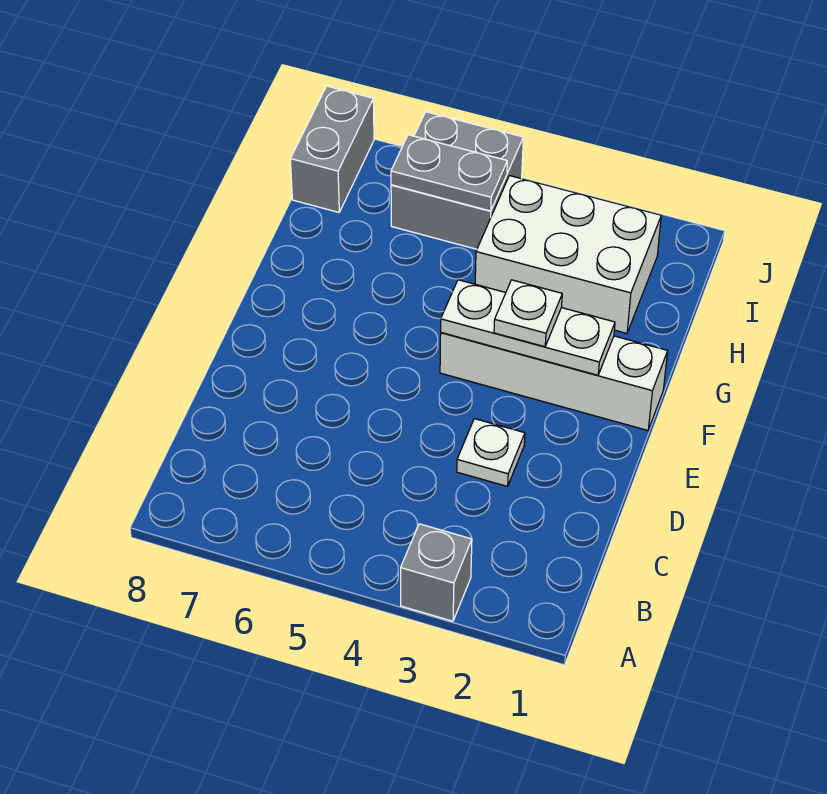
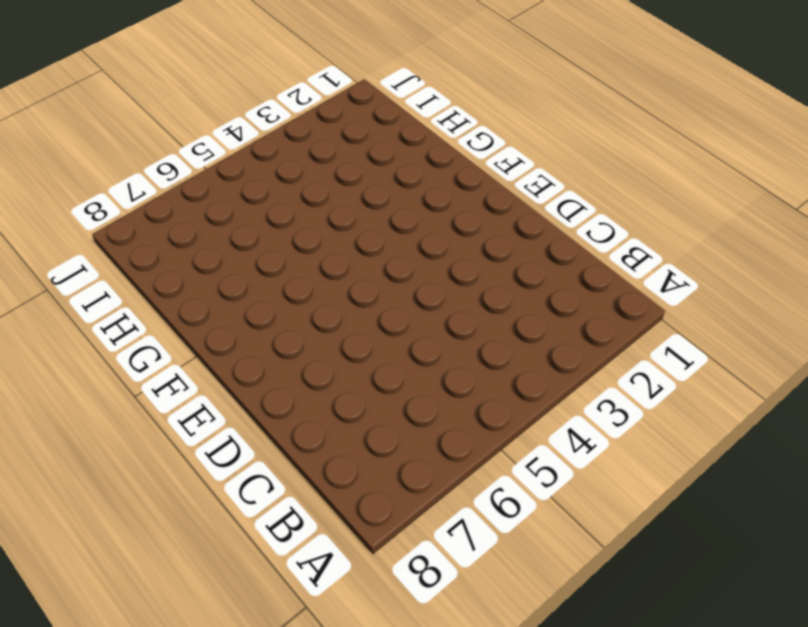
none -> grey 1x1 brick [401,524,472,621]
none -> white 1x1 plate [457,419,525,486]

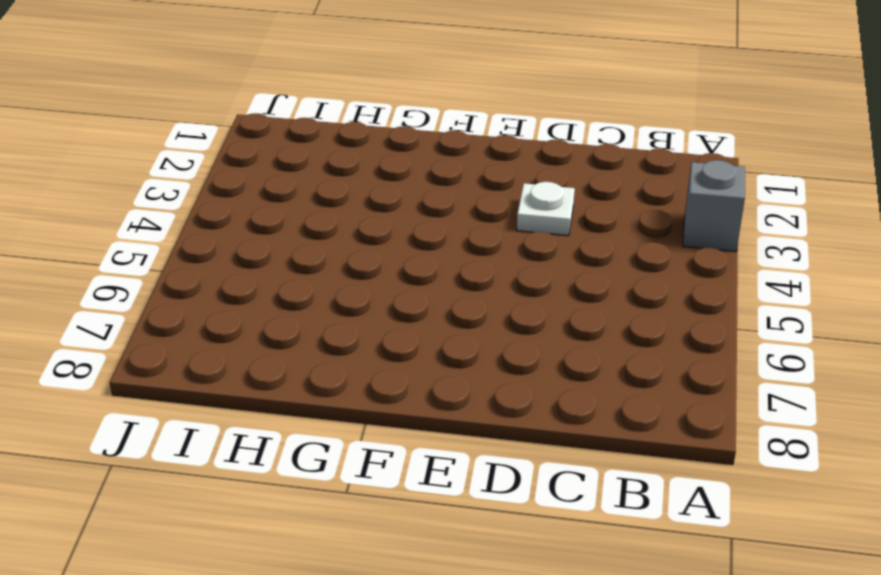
none -> white 1x4 brick [440,333,668,430]
none -> white 2x3 brick [475,176,661,333]

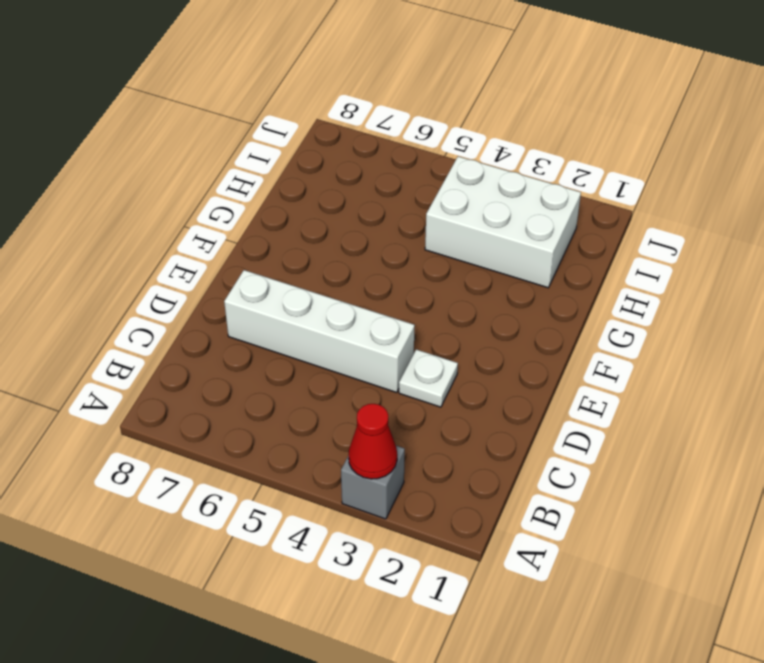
red 1x1 cone [349,404,397,479] -> none
white 1x4 brick [224,270,415,392] -> white 1x4 brick moved to [440,333,668,430]
none -> grey 2x2 brick [391,112,523,249]
none -> grey 1x2 brick [290,86,374,212]

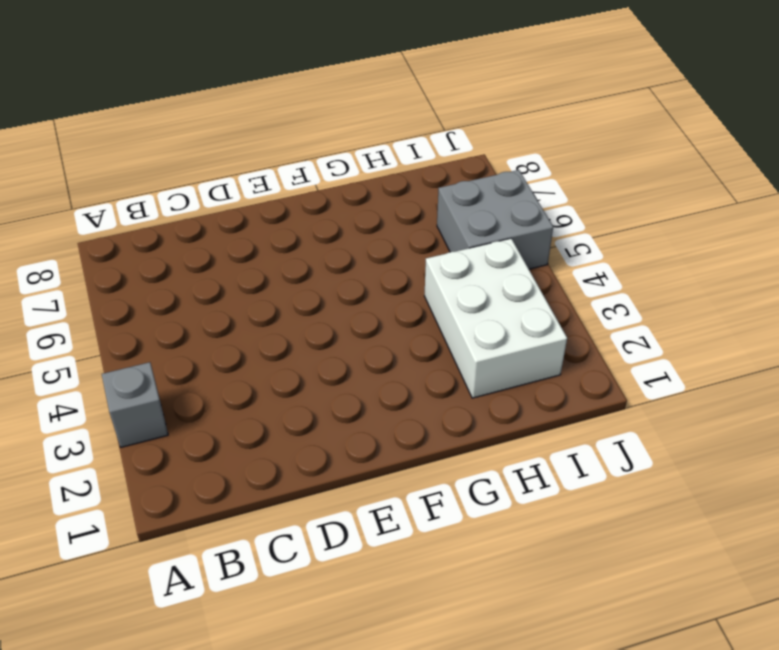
none -> white 1x1 plate [457,419,525,486]
none -> white 1x4 brick [440,333,668,430]

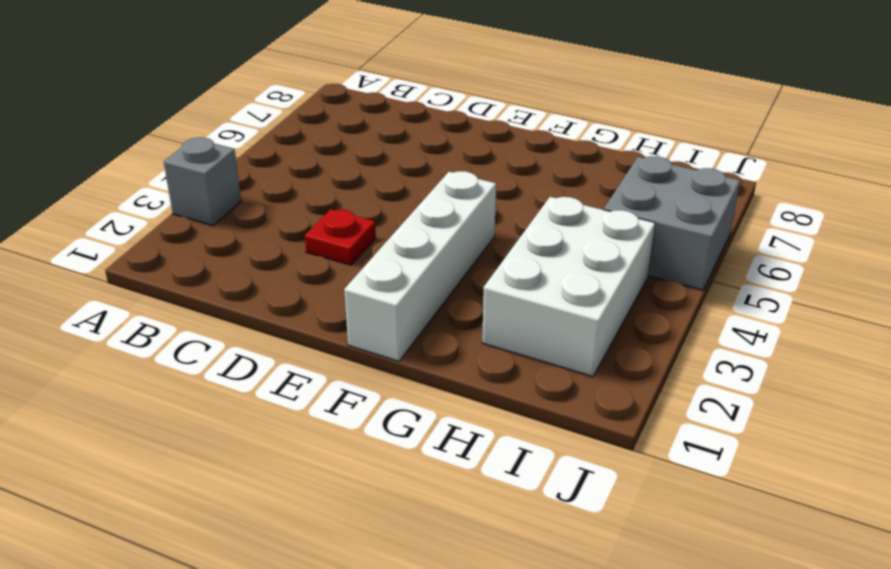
red 1x1 plate [305,209,376,265] -> white 1x1 plate [457,419,525,486]
none -> grey 1x2 brick [290,86,374,212]
none -> white 1x3 plate [441,280,615,375]

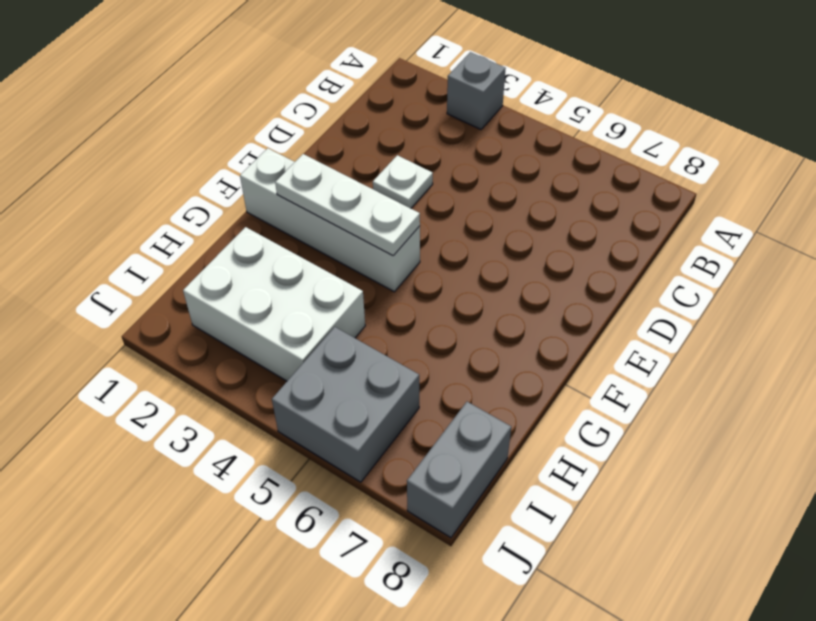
none -> grey 1x2 plate [391,135,507,211]
none -> white 1x1 plate [494,280,562,347]

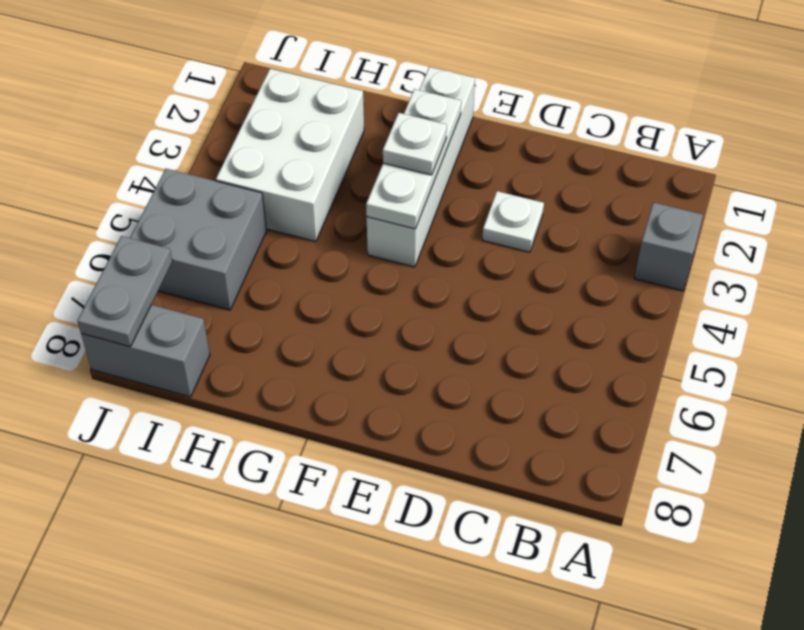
grey 1x2 plate [77,236,172,347] -> grey 1x2 plate moved to [391,135,507,211]

